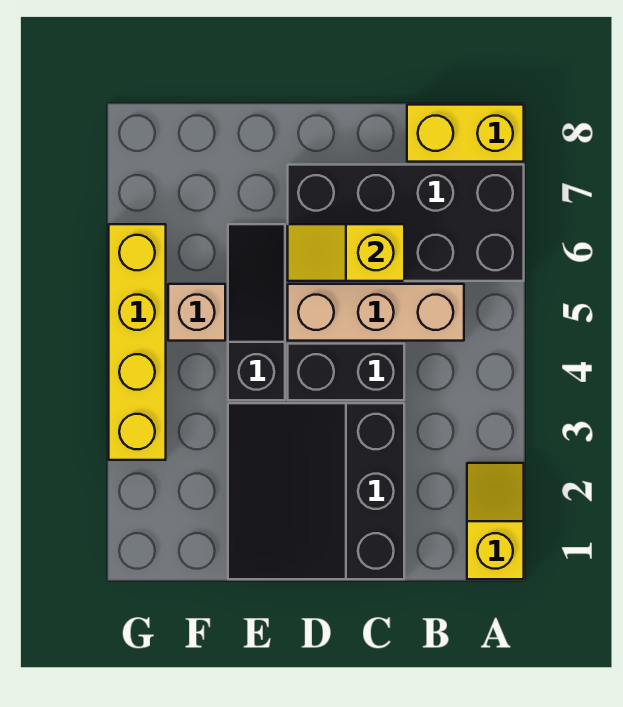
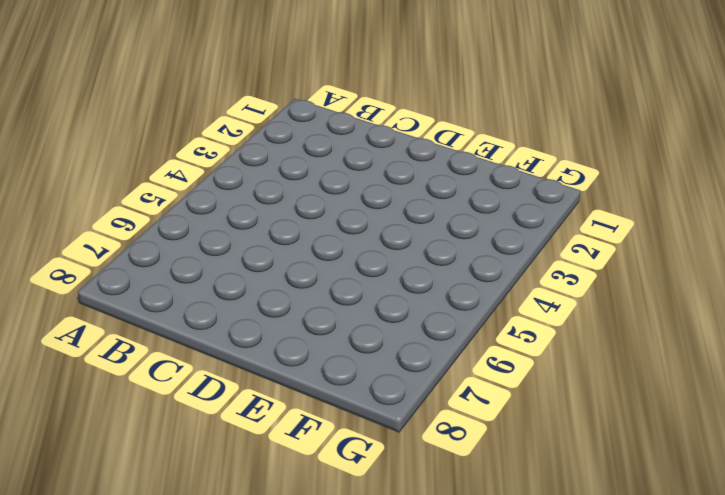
none -> yellow 1x2 slope [467,463,524,579]
none -> black 2x4 brick [288,165,524,281]

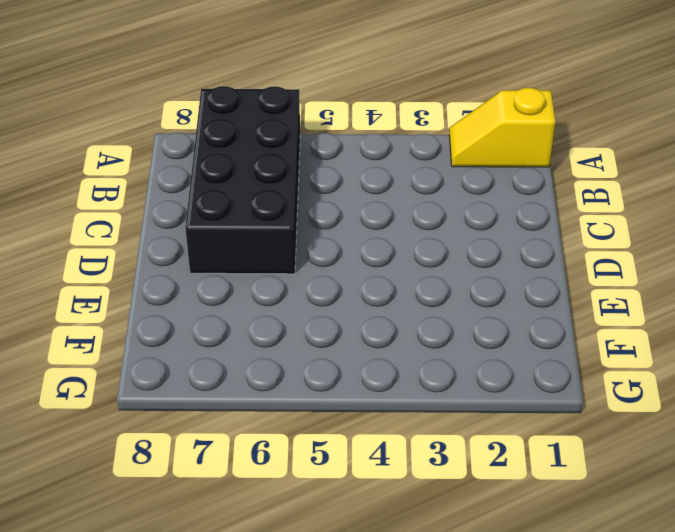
none -> yellow 1x2 brick [407,105,524,162]
none -> tan 1x3 brick [288,284,464,341]

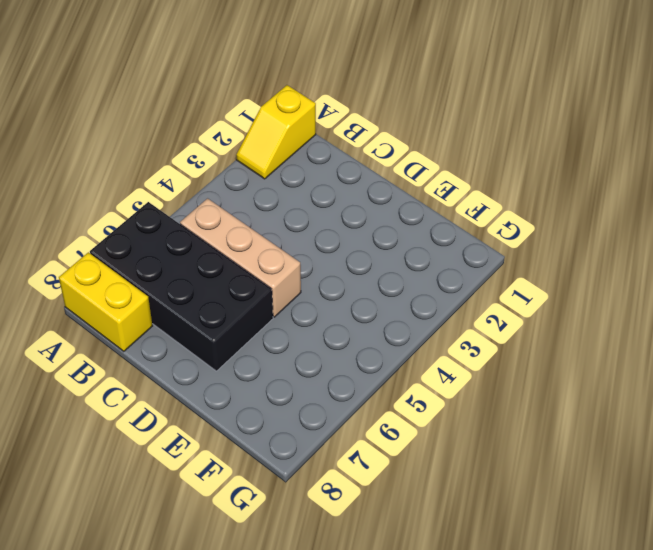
none -> black 3x3 slope [228,403,404,579]
none -> black 1x2 brick [288,344,404,400]

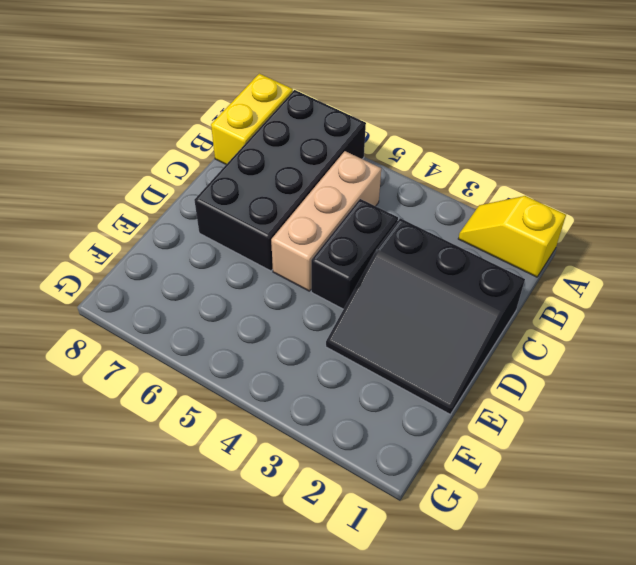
none -> black 1x3 slope [228,224,285,400]
none -> tan 1x1 brick [168,284,225,341]

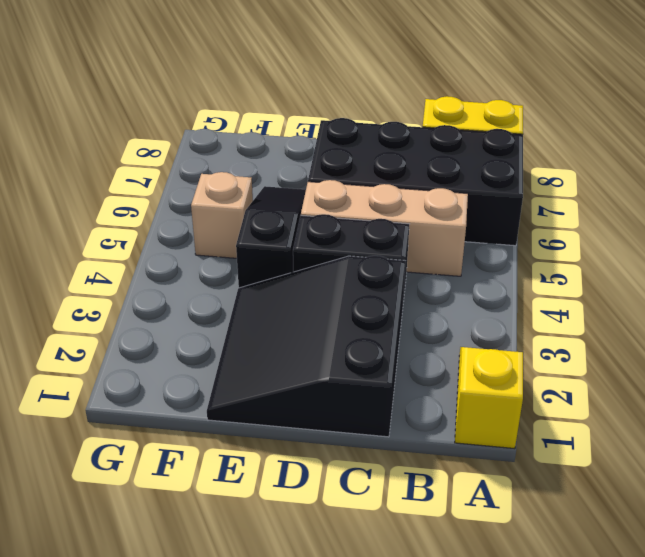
none -> yellow 1x4 brick [109,224,166,460]
none -> yellow 1x2 slope [288,224,404,281]

